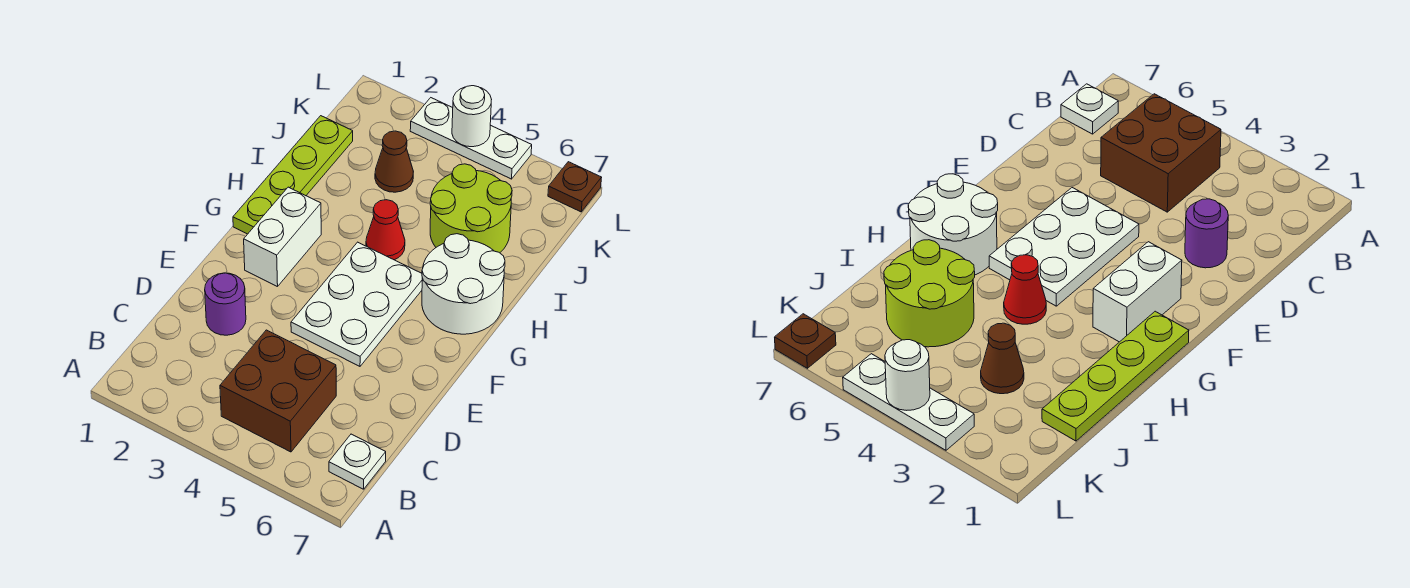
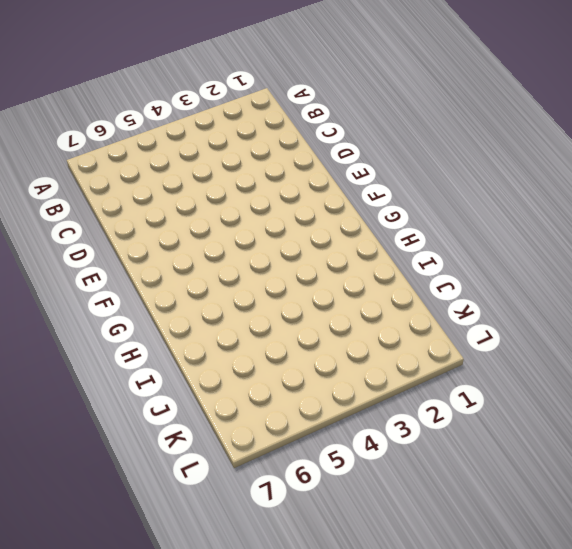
none -> brown 2x2 brick [220,330,336,452]
none -> white 1x1 plate [329,434,386,489]
none -> purple 1x1 round brick [205,273,246,335]

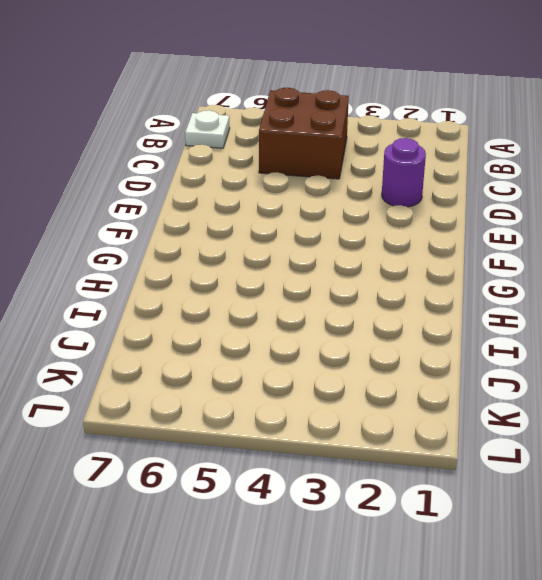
none -> white 2x3 plate [291,242,422,366]
none -> white 1x2 brick [244,187,321,287]
none -> lime 1x4 plate [233,116,353,234]

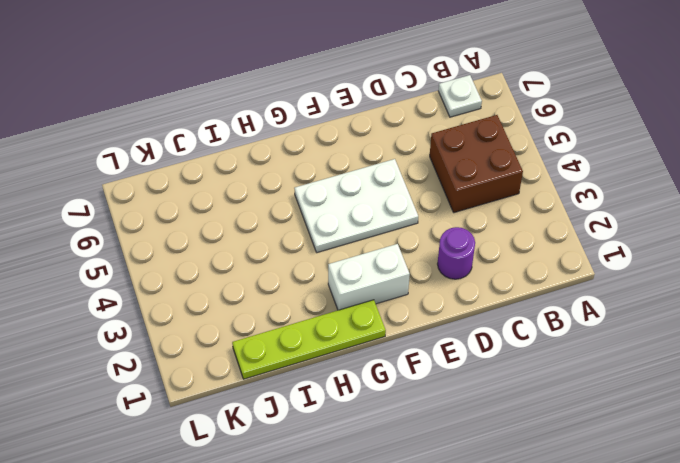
none -> white 2x2 round brick [422,234,505,334]
none -> red 1x1 cone [366,200,405,260]
none -> lime 2x2 round brick [430,164,512,253]

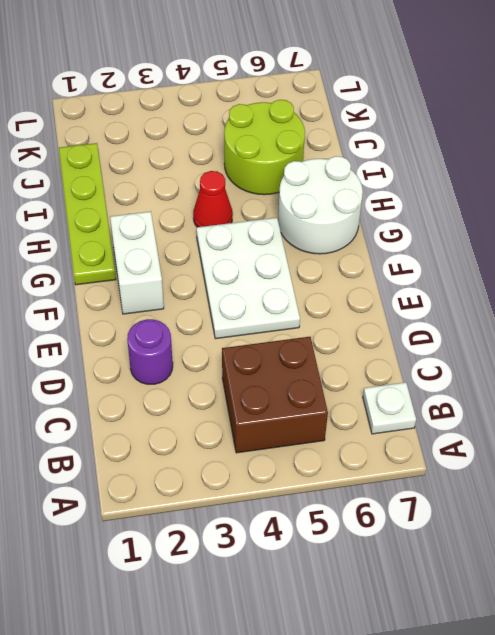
none -> brown 1x1 cone [375,131,413,192]
none -> white 1x3 plate [410,98,532,179]
none -> brown 1x1 plate [548,162,602,212]

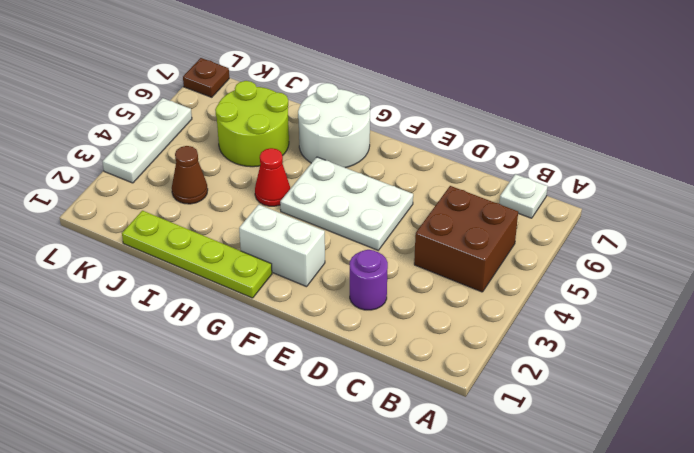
none -> white 1x1 round brick [452,86,492,147]

